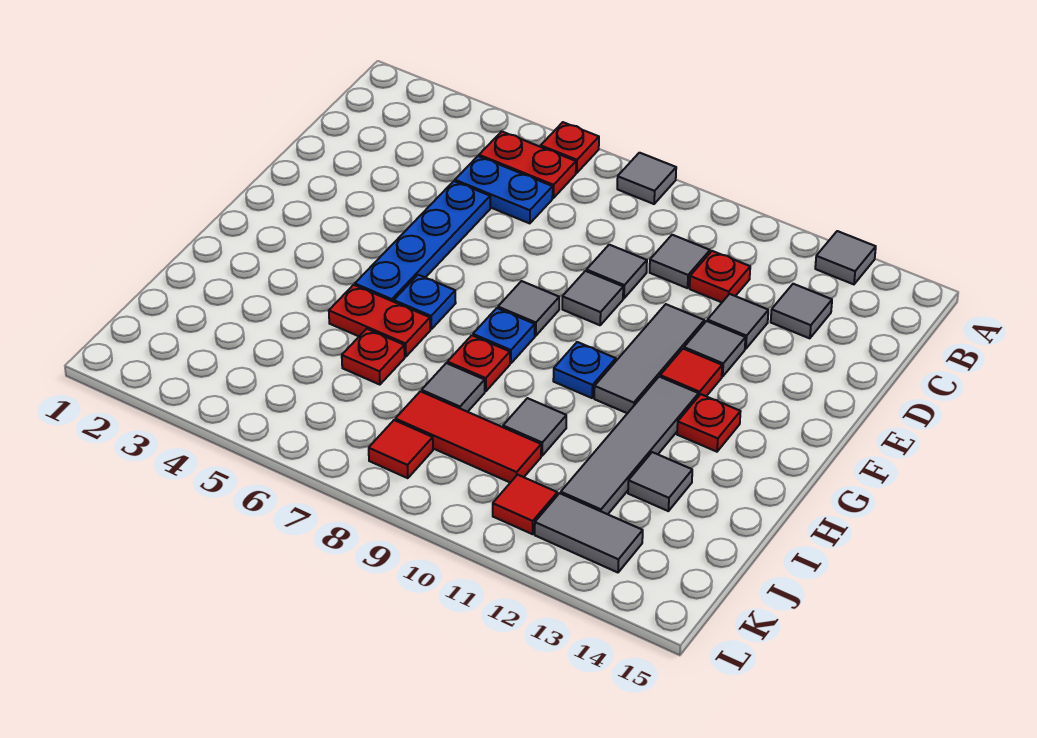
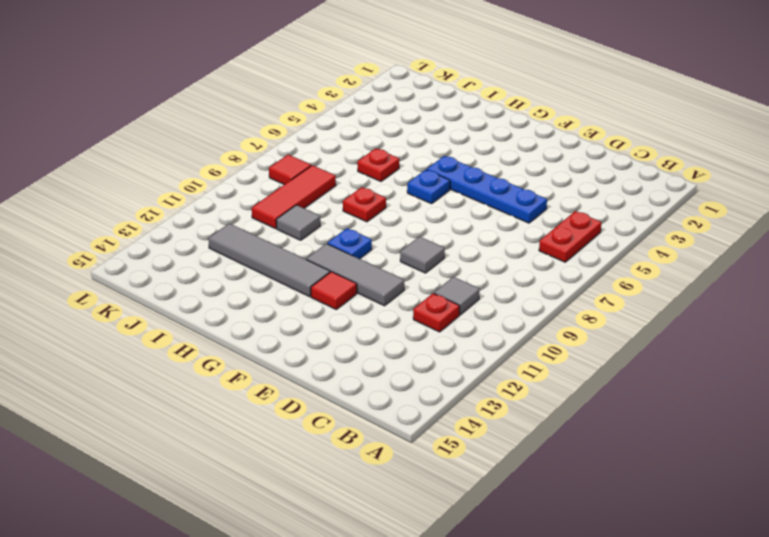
none -> red 1x1 plate [541,122,599,173]
none -> grey 1x1 tile [617,153,676,204]
none -> grey 1x1 tile [815,231,876,284]
none -> blue 1x2 plate [455,156,553,223]

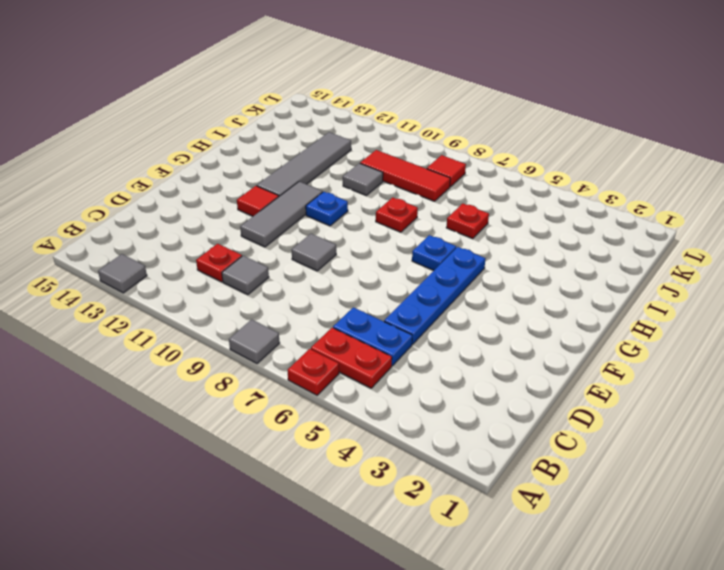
none -> grey 1x1 tile [771,284,832,338]
none -> grey 1x1 tile [586,245,647,298]
none -> grey 1x1 tile [707,294,768,349]
none -> grey 1x1 tile [684,321,746,377]

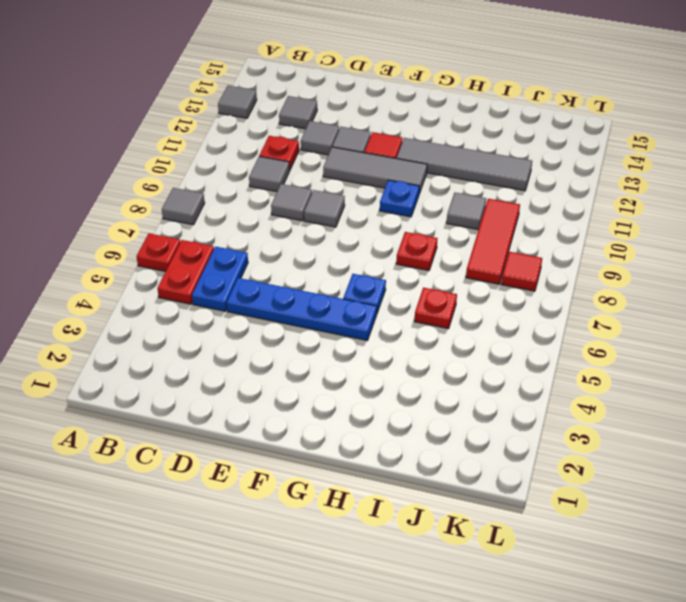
none -> grey 1x1 tile [498,281,559,336]
none -> blue 1x1 plate [473,308,535,363]
none -> red 1x1 plate [677,394,741,452]
none -> red 1x2 plate [329,285,430,357]

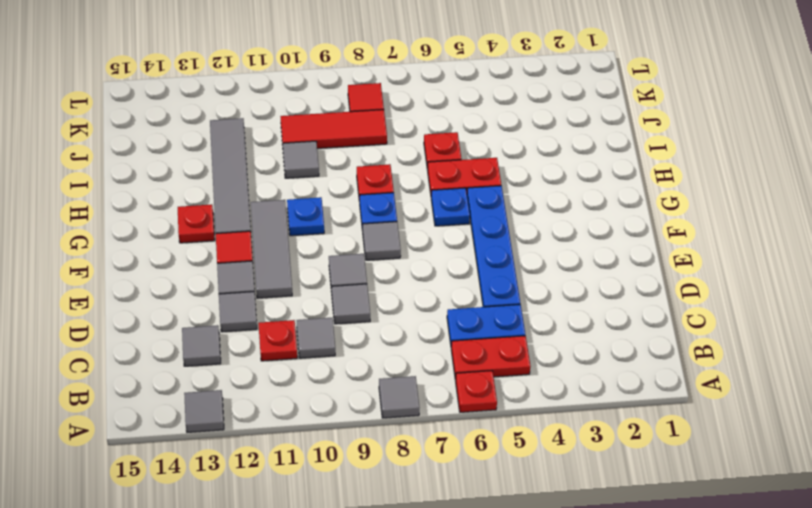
none -> grey 1x1 tile [422,363,485,412]
none -> grey 1x1 tile [628,452,692,511]
none -> red 1x1 tile [493,475,557,534]
none -> grey 1x2 tile [535,493,643,572]

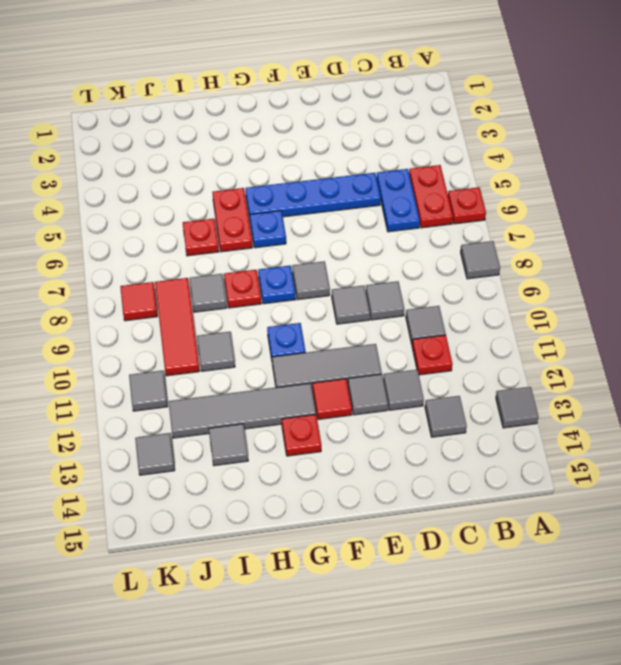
grey 1x1 tile [129,371,168,411] -> red 1x1 tile [493,475,557,534]
grey 1x1 tile [135,433,175,475] -> grey 1x2 tile [535,493,643,572]

